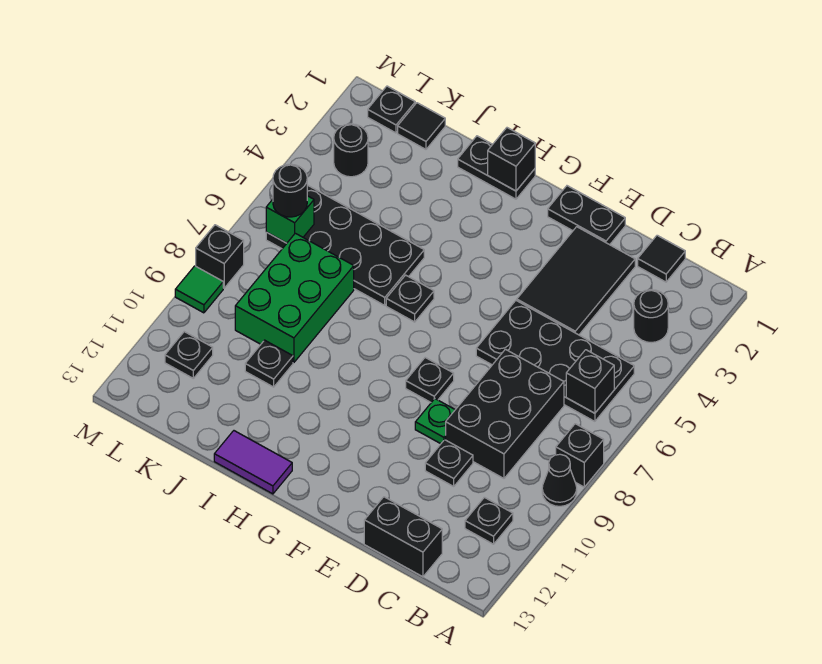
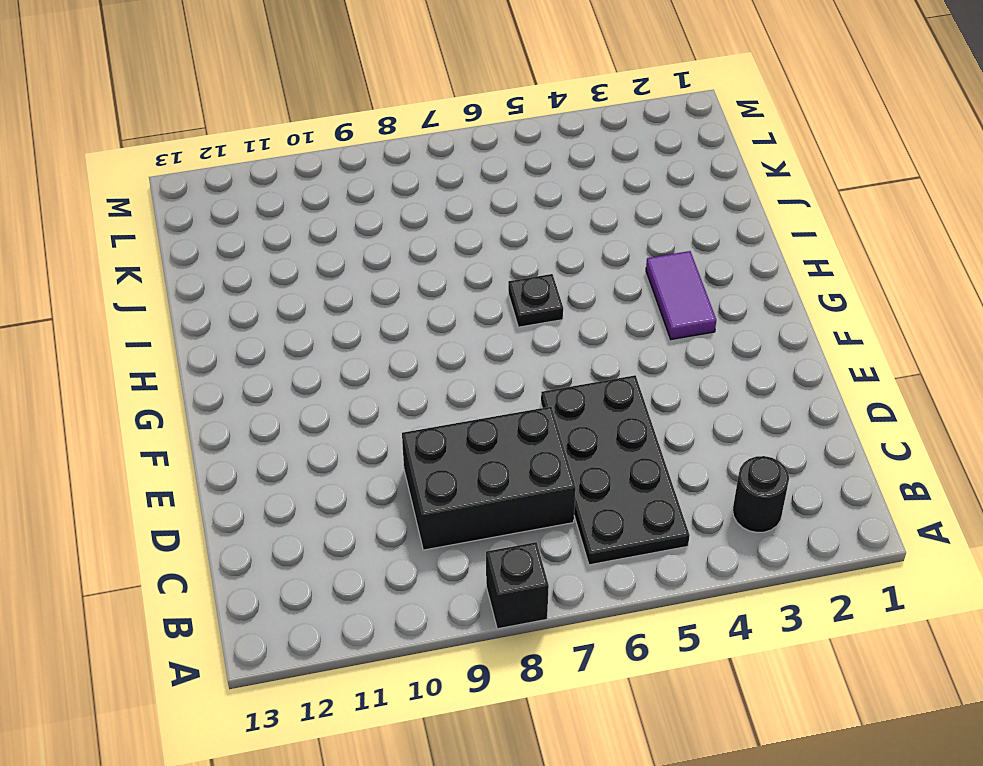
purple 1x2 tile [646,251,716,339] -> purple 1x2 tile moved to [214,431,292,494]
none -> black 1x1 cone [542,454,577,506]
none -> black 1x1 plate [465,497,513,544]
none -> black 1x1 tile [638,235,685,282]

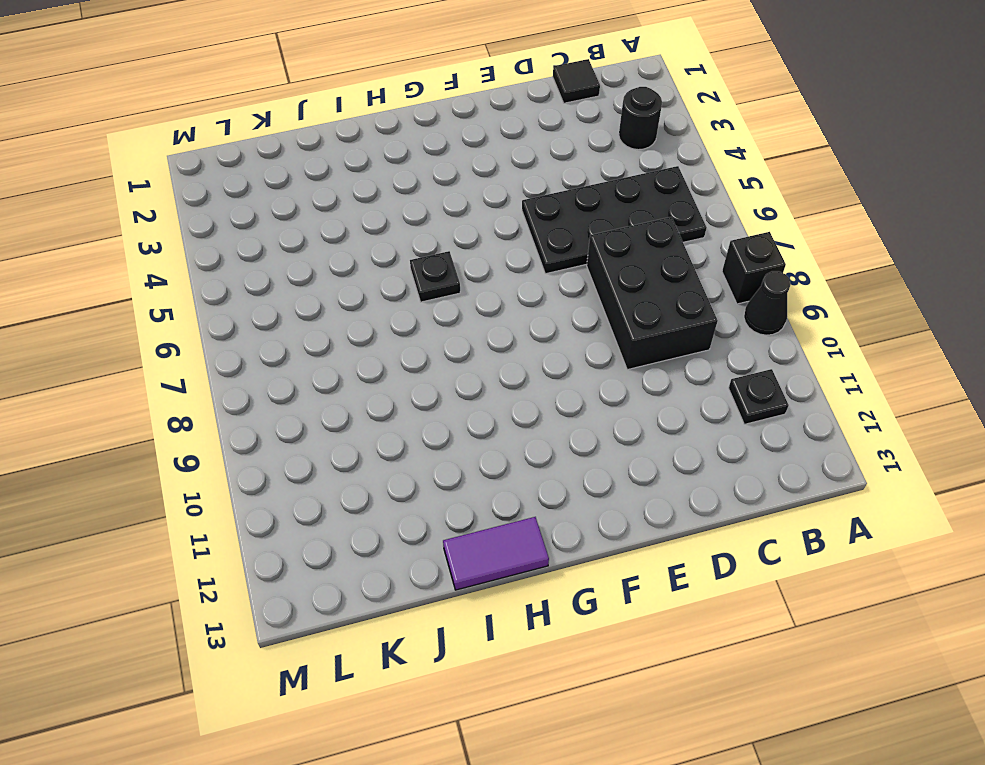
none -> black 1x2 brick [364,497,442,577]
none -> black 2x3 tile [517,227,635,335]
none -> black 1x1 plate [425,440,473,486]

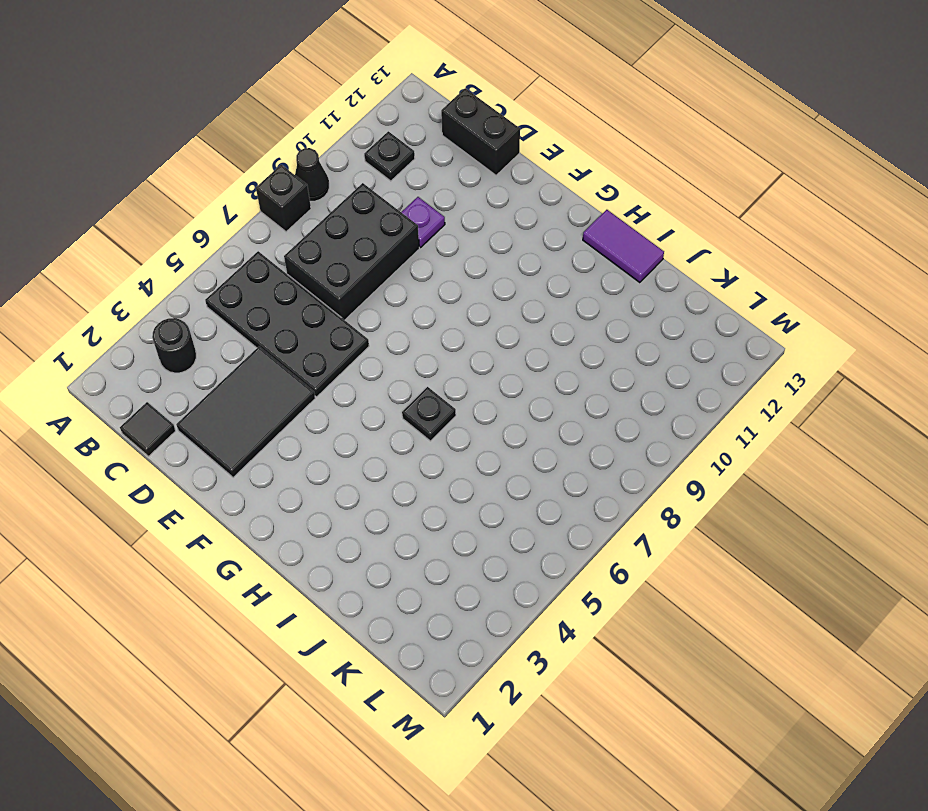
purple 1x1 plate [401,197,445,247] -> black 1x1 plate [425,440,473,486]
none -> black 1x2 plate [548,186,625,245]
none -> green 1x1 plate [415,399,455,444]
none -> black 1x1 plate [406,358,454,402]

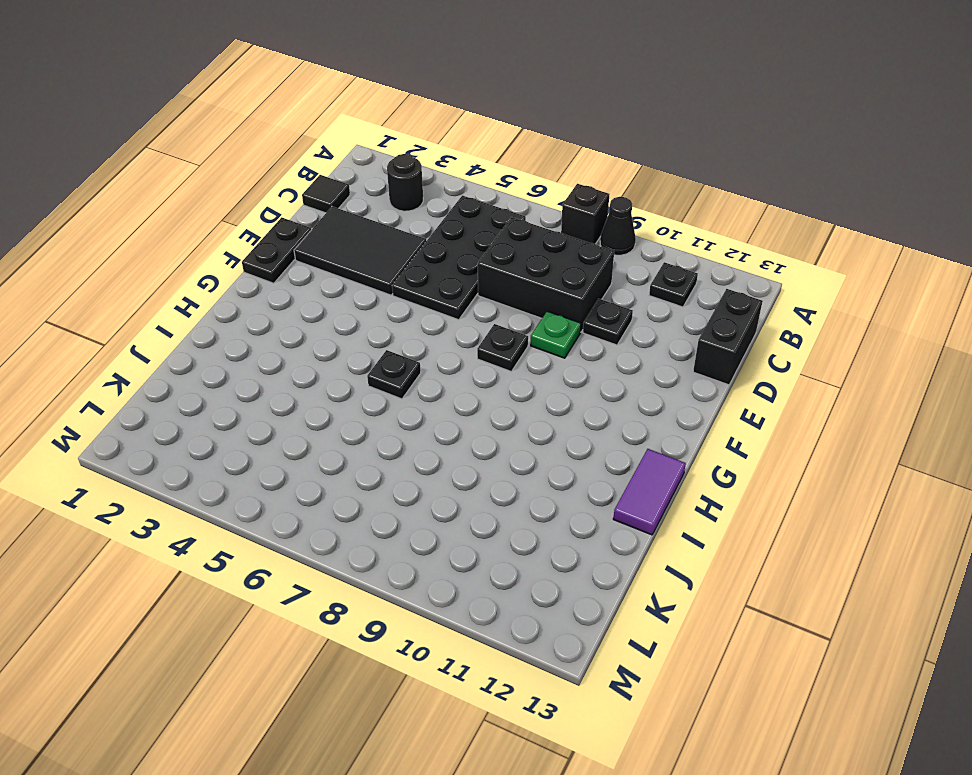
none -> black 1x2 plate [458,136,535,199]
none -> black 2x4 plate [266,185,424,305]
none -> green 2x3 brick [235,233,354,362]

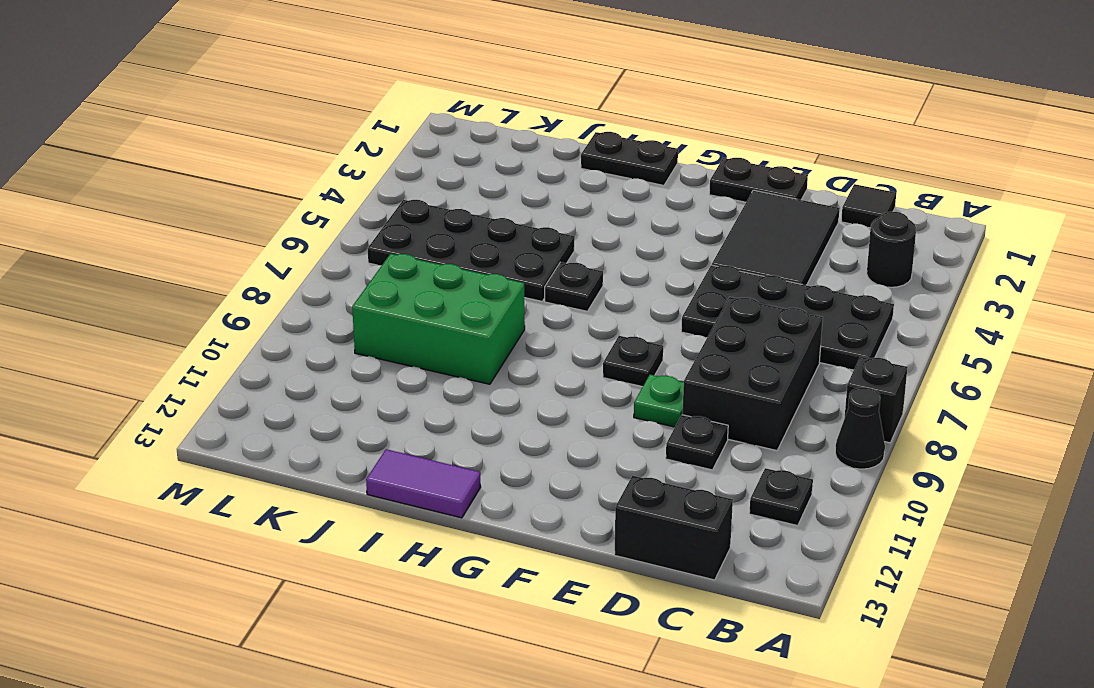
green 2x3 brick [352,254,525,384] -> green 2x3 brick turned to [235,233,354,362]
none -> black 1x1 plate [245,340,293,387]
none -> black 1x1 tile [398,103,445,149]
none -> black 1x1 plate [368,86,415,133]

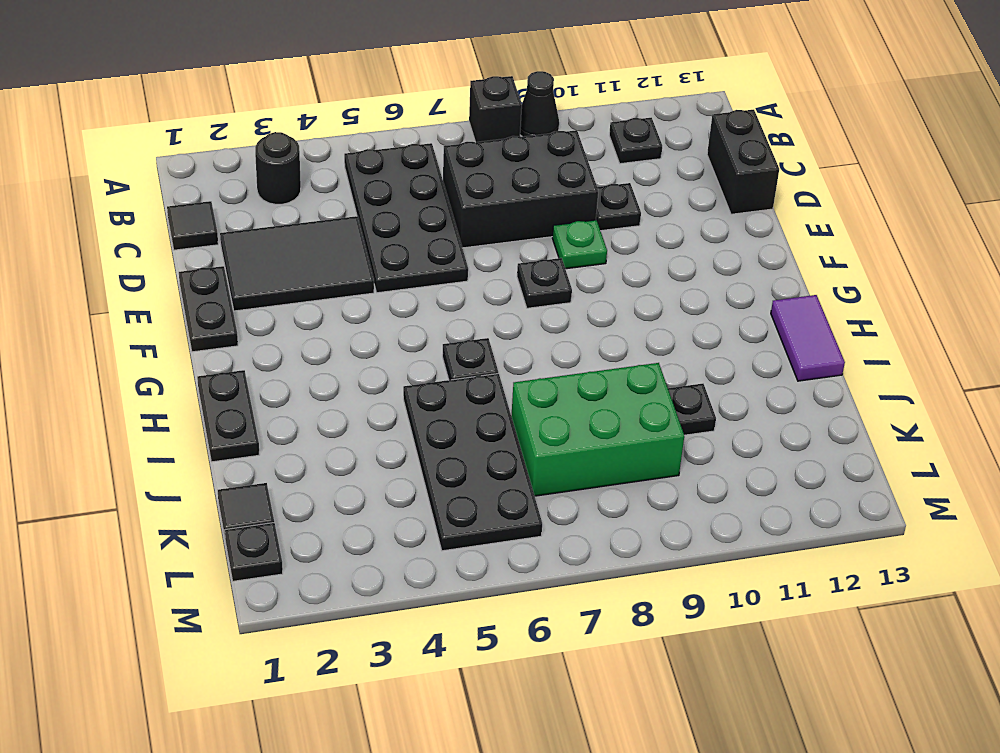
none -> black 1x1 round brick [334,124,368,177]
none -> black 1x1 plate [165,332,213,378]
none -> black 1x1 brick [196,225,244,288]

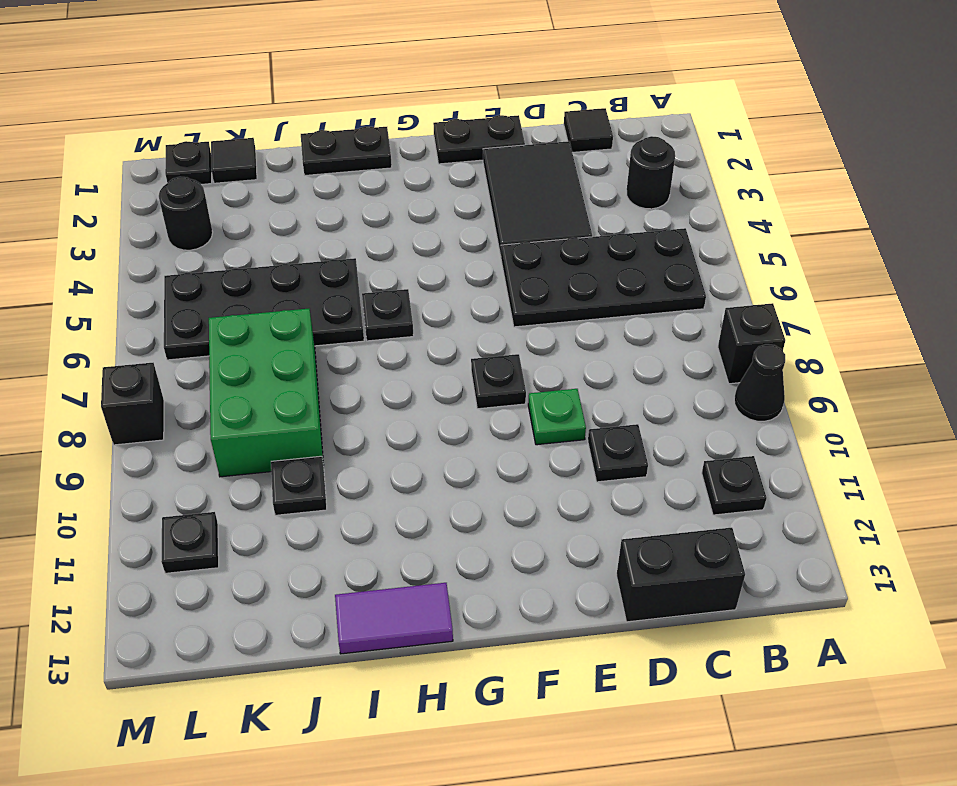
none -> black 2x3 brick [446,349,564,478]
none -> green 1x1 tile [175,266,223,313]
none -> black 1x1 brick [566,350,614,413]

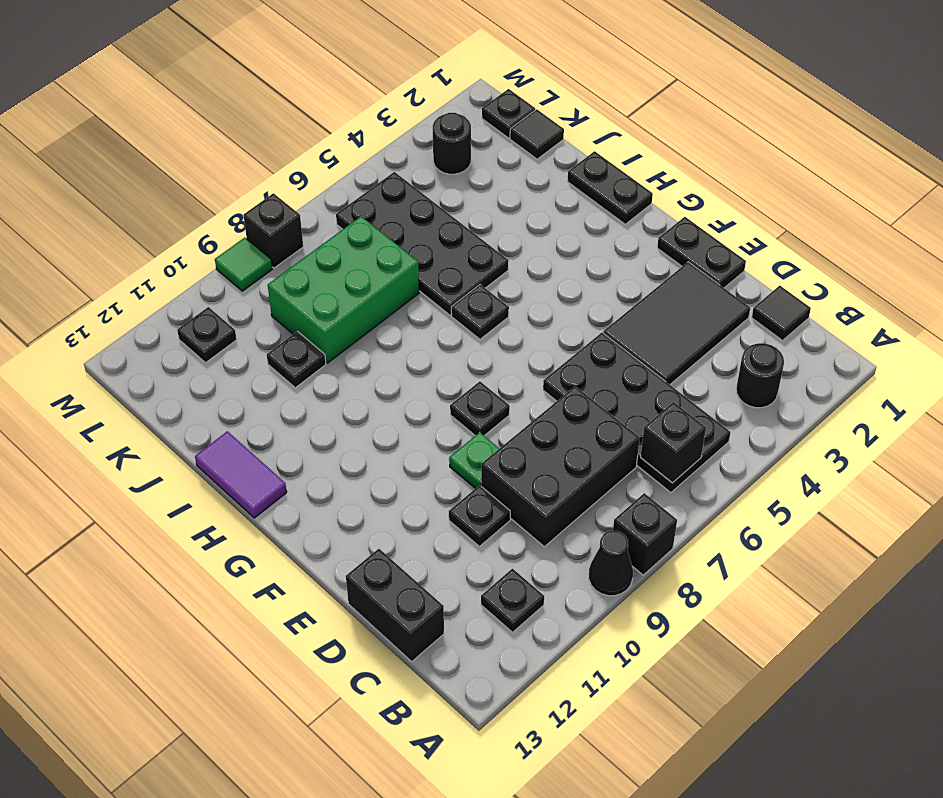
none -> black 1x1 brick [488,128,535,191]
none -> green 1x1 brick [266,196,314,243]
none -> black 1x1 round brick [273,164,307,217]

